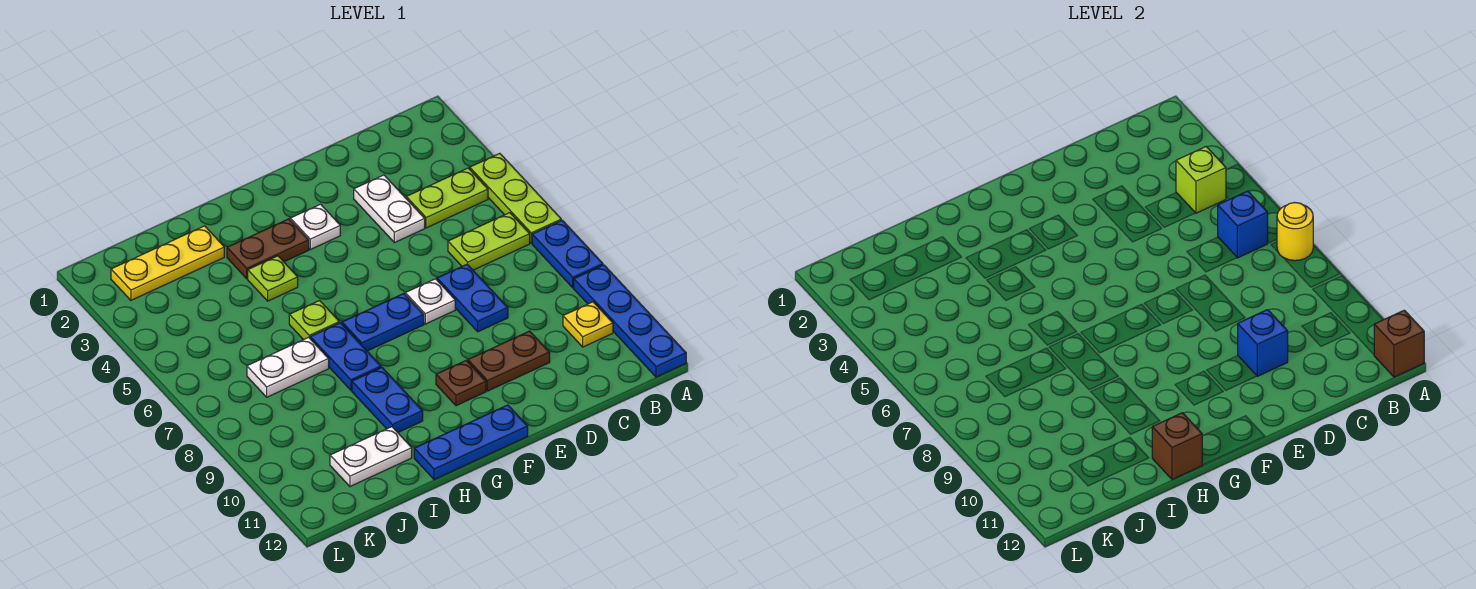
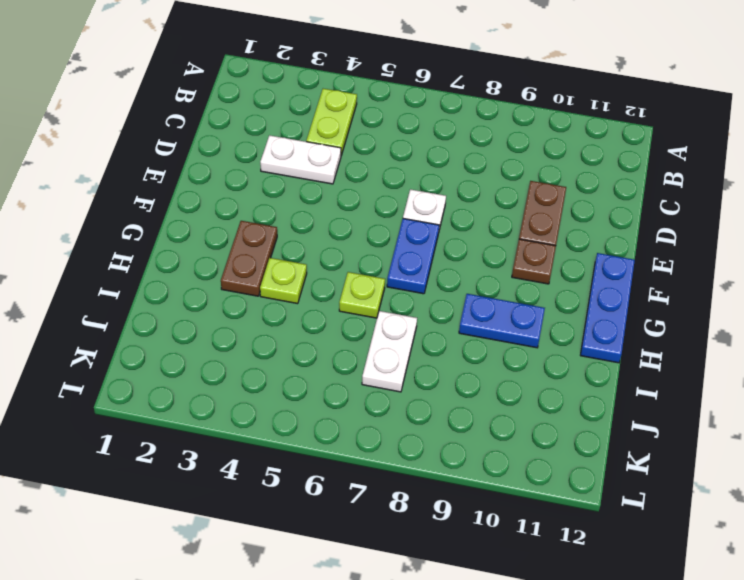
none -> lime 1x3 plate [470,153,561,243]
none -> blue 1x2 plate [532,220,603,288]
none -> blue 1x4 plate [574,265,686,377]

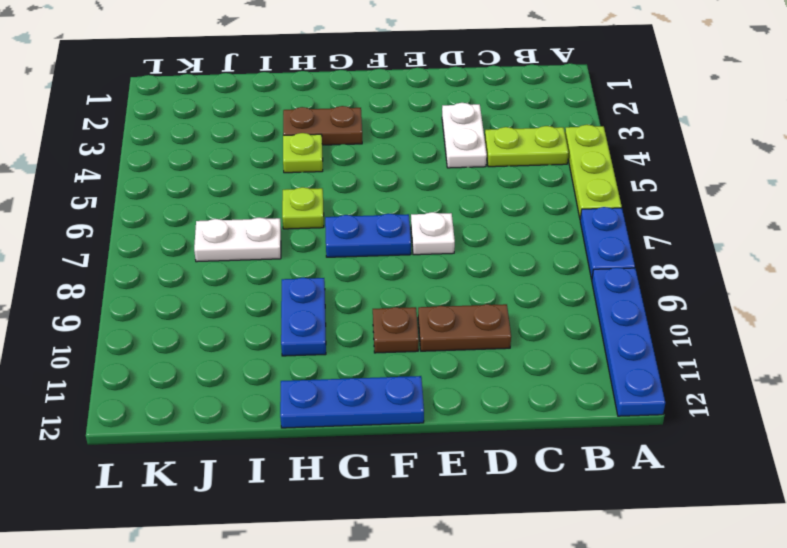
none -> lime 1x2 plate [448,213,530,270]
none -> yellow 1x1 plate [563,302,613,347]
none -> blue 1x2 plate [437,264,508,332]

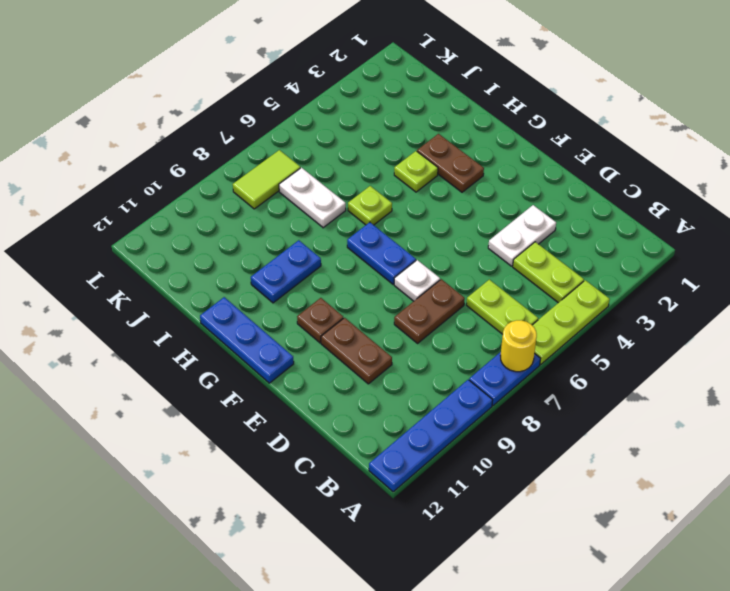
brown 1x2 plate [394,279,465,343] -> blue 1x2 plate [437,264,508,332]
lime 1x2 tile [233,150,300,209] -> none
none -> yellow 1x1 plate [563,302,613,347]
none -> white 1x1 plate [290,204,340,250]
none -> blue 1x2 plate [310,323,381,390]

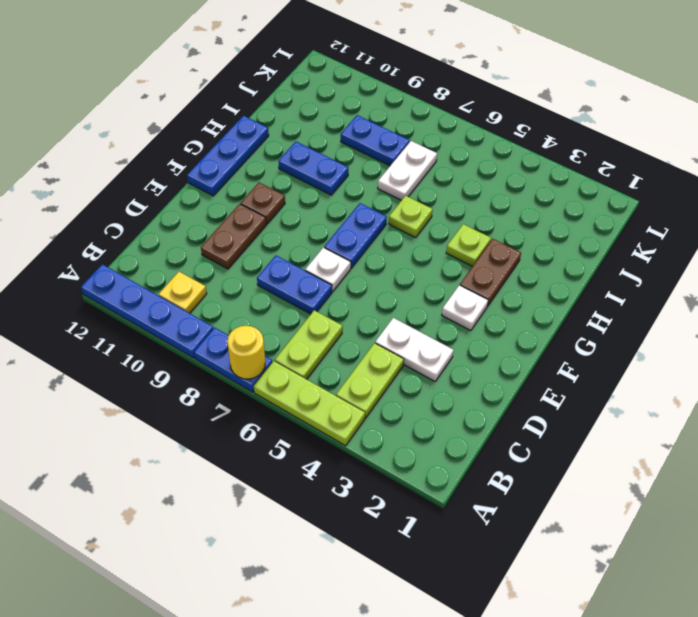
blue 1x2 plate [341,115,410,166] -> blue 1x2 plate moved to [310,323,381,390]
none -> yellow 1x3 plate [111,226,224,300]
none -> white 1x2 plate [330,427,412,486]
none -> brown 1x1 brick [1374,310,1424,377]

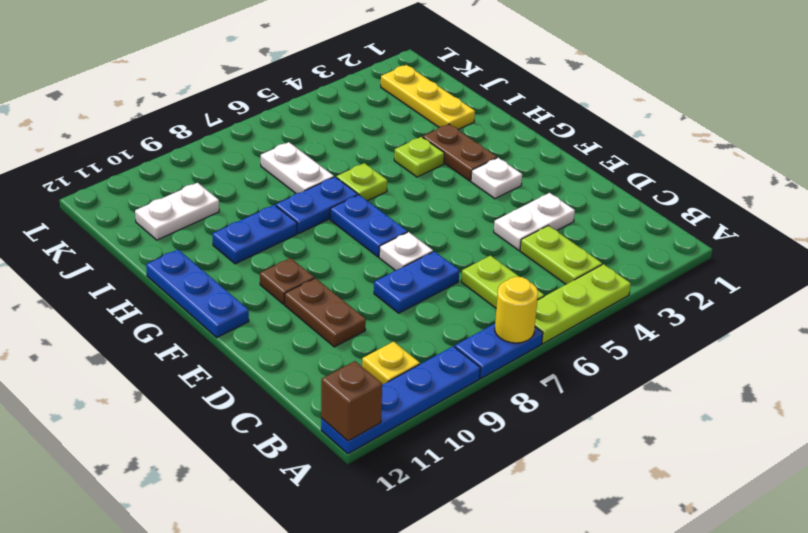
white 1x2 plate [135,183,219,240] -> white 1x2 plate turned to [330,427,412,486]
none -> lime 1x1 brick [1176,147,1226,213]
none -> blue 1x1 brick [1218,191,1268,258]
none -> blue 1x1 brick [1238,310,1288,376]

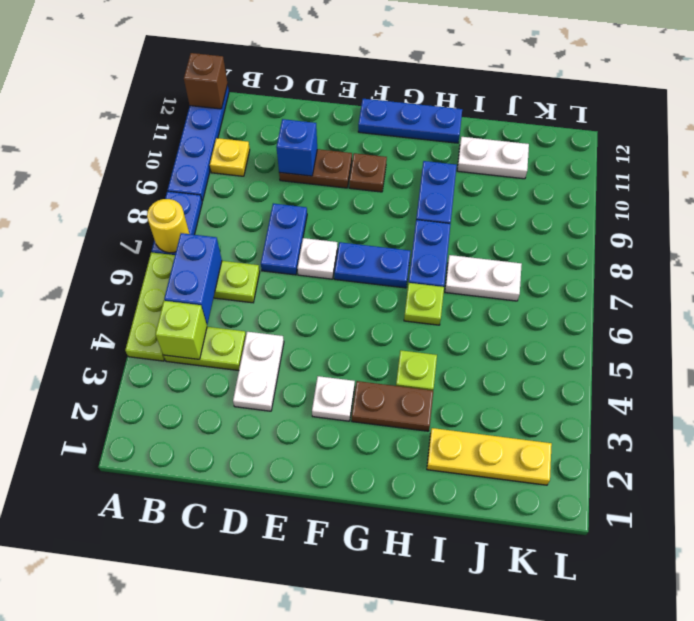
blue 1x2 brick [164,233,222,324] -> blue 1x1 brick [1218,191,1268,258]
none -> brown 1x1 brick [1152,413,1202,480]

